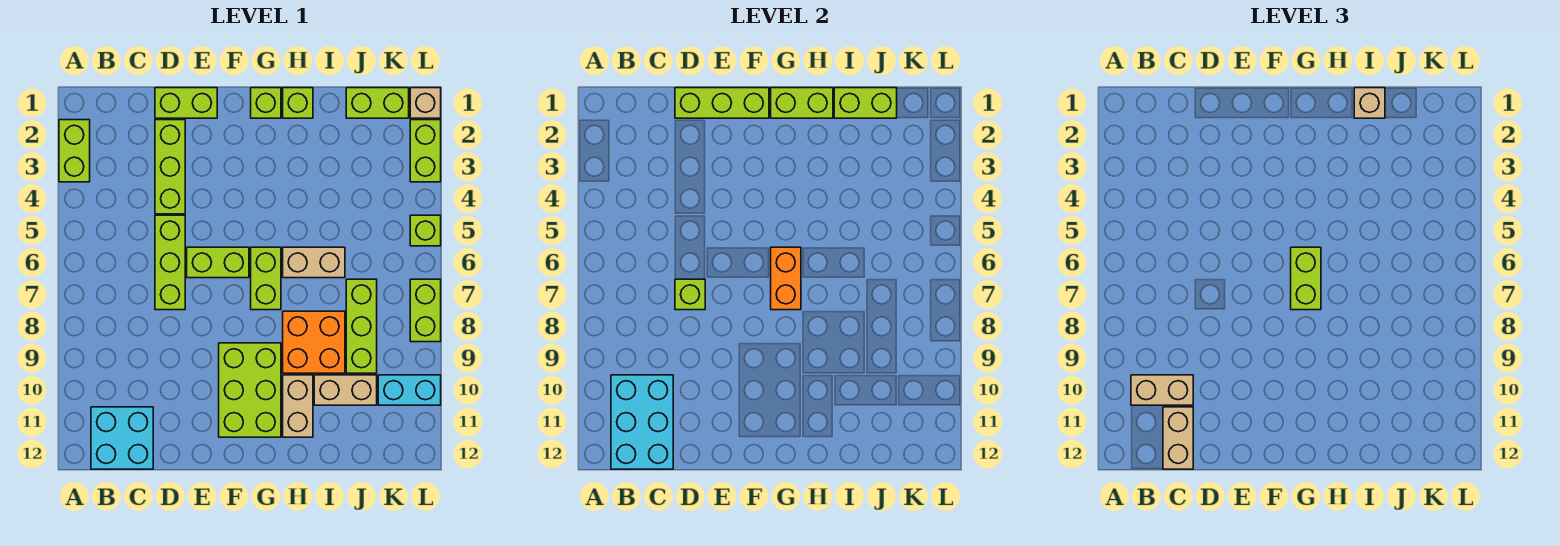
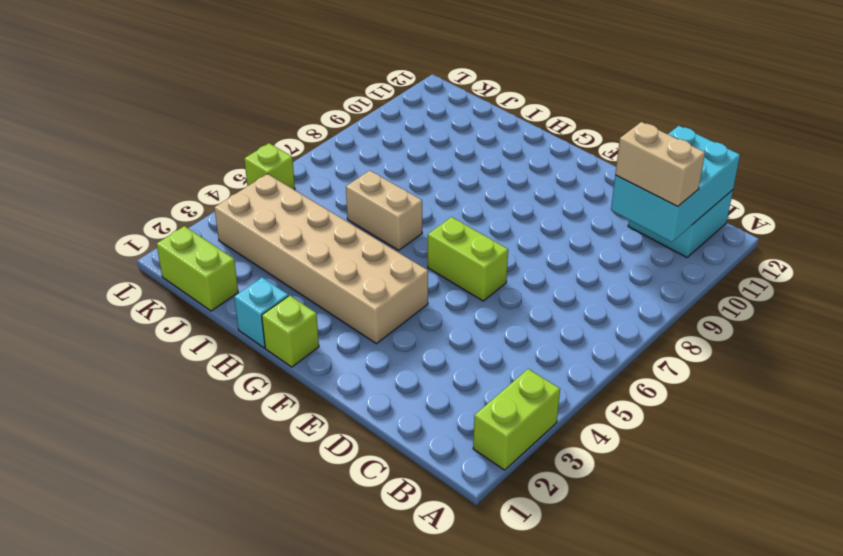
tan 2x6 brick [214,174,428,344] -> none
cyan 1x1 brick [234,277,288,348] -> lime 1x1 brick [283,88,313,118]
none -> lime 1x2 brick [155,88,217,118]
none -> lime 1x3 brick [155,120,185,214]
none -> lime 1x3 brick [155,215,185,310]
none -> lime 2x3 brick [219,343,281,437]

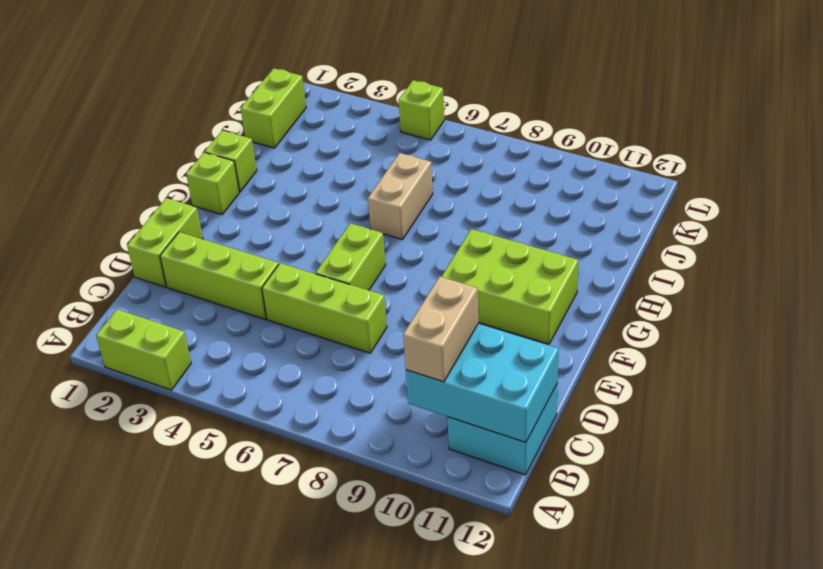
none -> lime 1x2 brick [251,247,281,310]
none -> orange 2x2 brick [283,311,345,373]
none -> tan 1x2 brick [283,375,313,437]
none -> tan 1x2 brick [314,375,377,405]

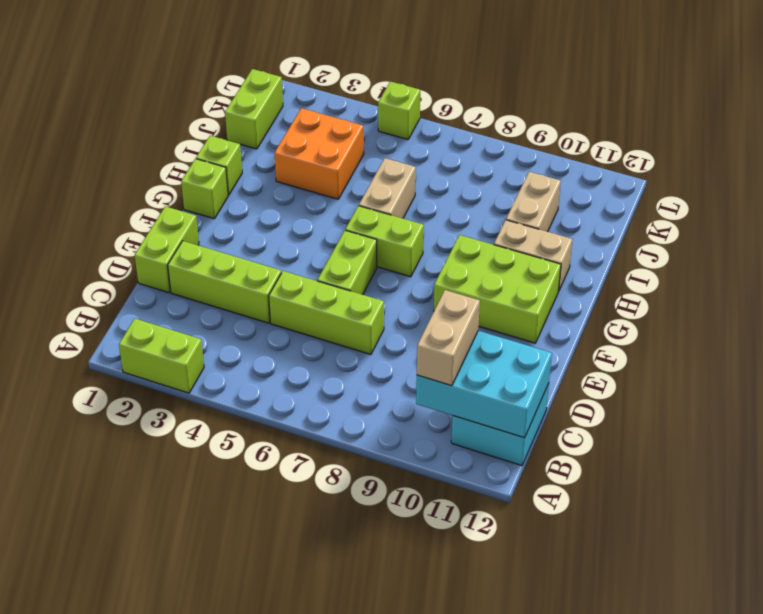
orange 2x2 brick [275,108,364,199] -> orange 2x2 brick moved to [283,311,345,373]
none -> lime 1x3 brick [346,279,377,373]
none -> cyan 1x2 brick [378,375,441,405]
none -> tan 1x1 brick [410,88,441,118]
none -> lime 1x2 brick [410,120,441,182]

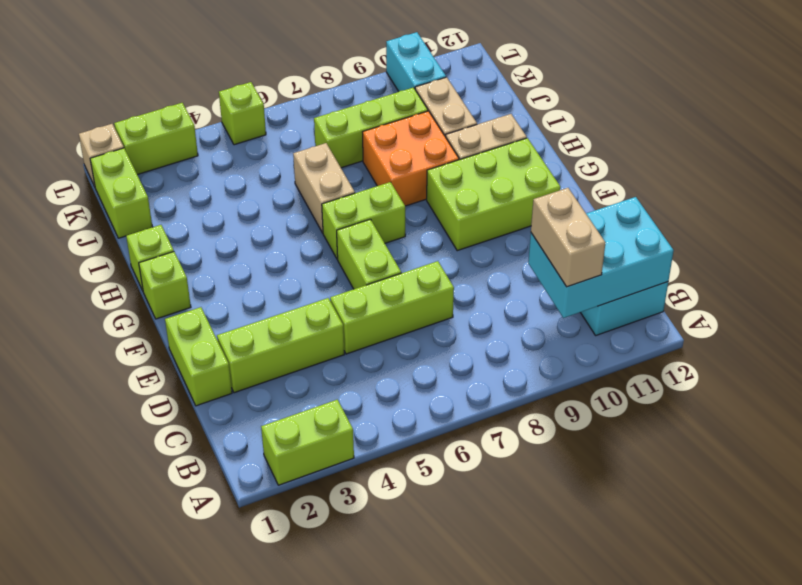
none -> lime 1x2 brick [410,279,441,342]
none -> lime 1x3 brick [675,88,769,118]
none -> lime 1x1 brick [675,279,705,310]
none -> lime 1x2 brick [771,88,833,118]

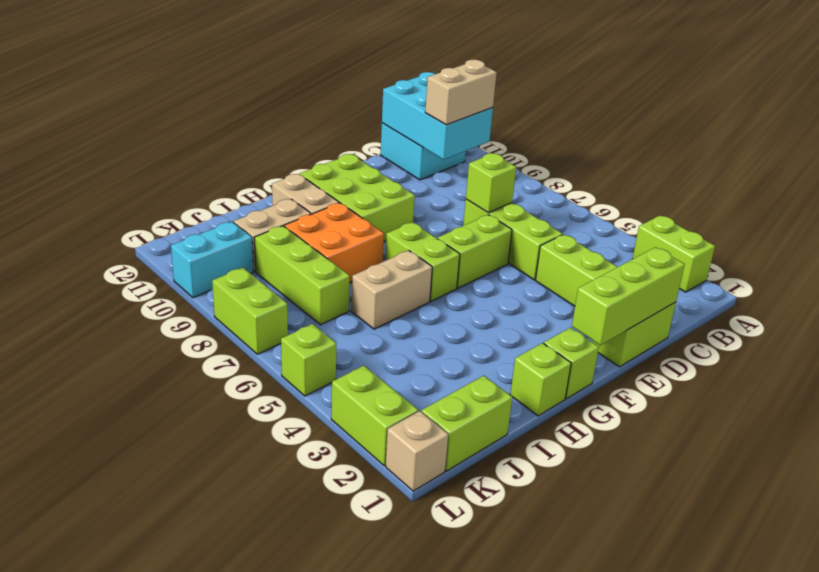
none -> lime 1x2 brick [771,88,833,118]
none -> orange 1x2 brick [771,247,801,310]
none -> lime 1x2 brick [834,88,897,118]
none -> tan 1x2 brick [1163,407,1193,469]

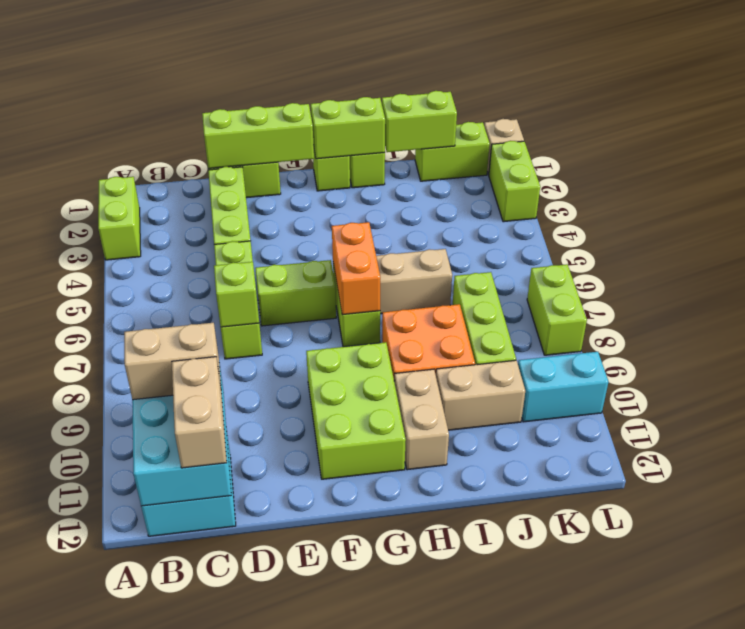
none -> lime 1x1 brick [410,215,441,246]
none -> lime 1x2 brick [1291,247,1321,310]
none -> tan 1x1 brick [1354,88,1385,118]

